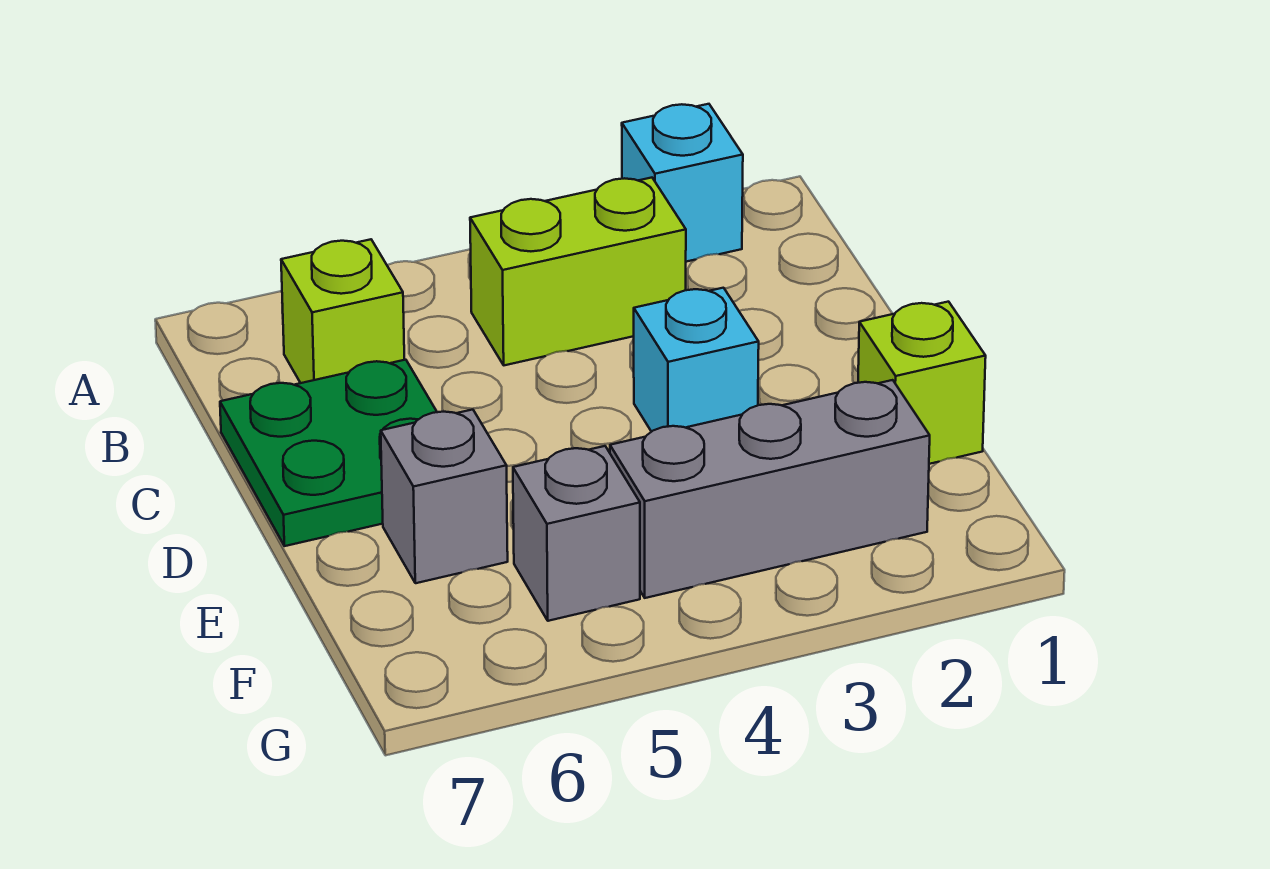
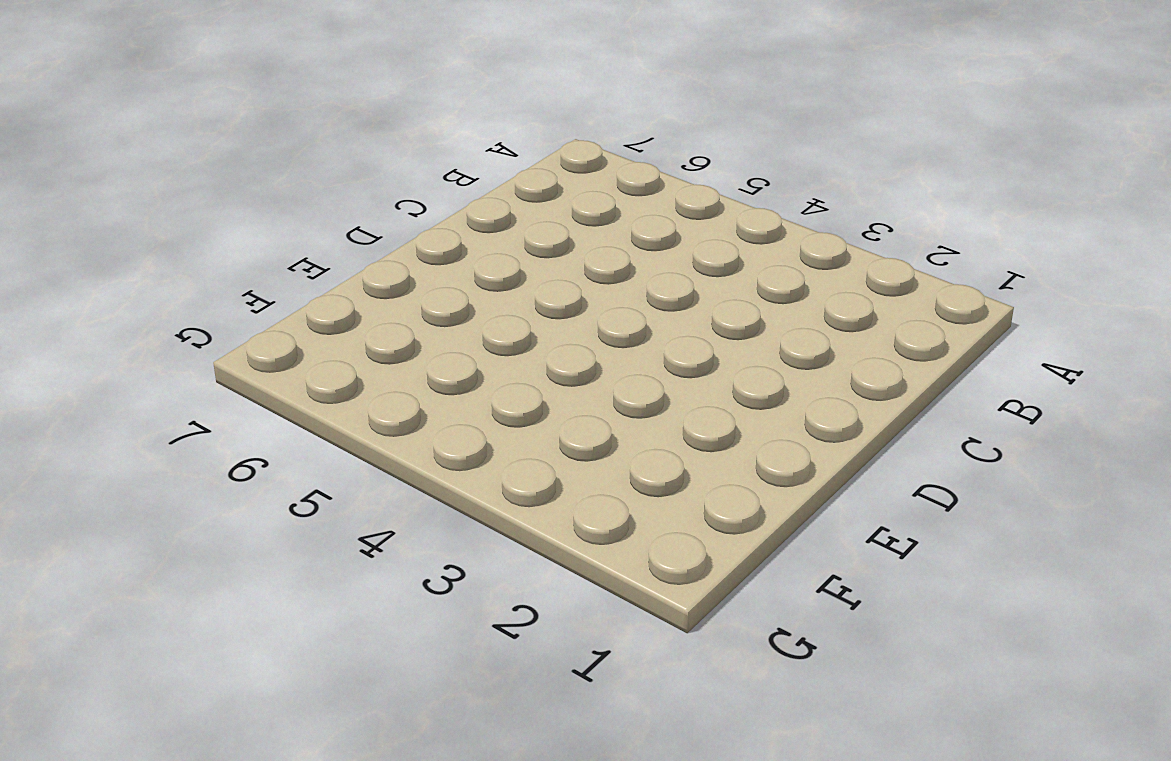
none -> cyan 1x1 brick [622,104,743,262]
none -> lime 1x2 brick [470,178,686,365]

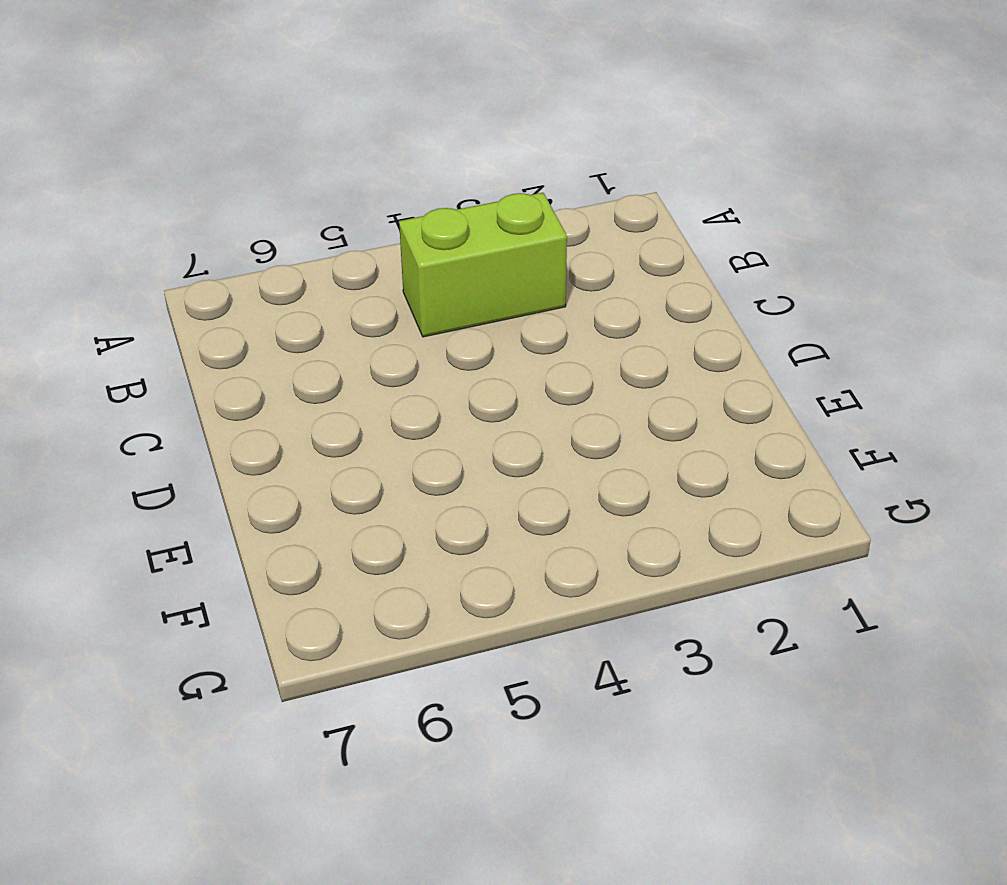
none -> cyan 1x1 brick [622,104,743,262]
none -> lime 1x1 brick [281,239,404,383]

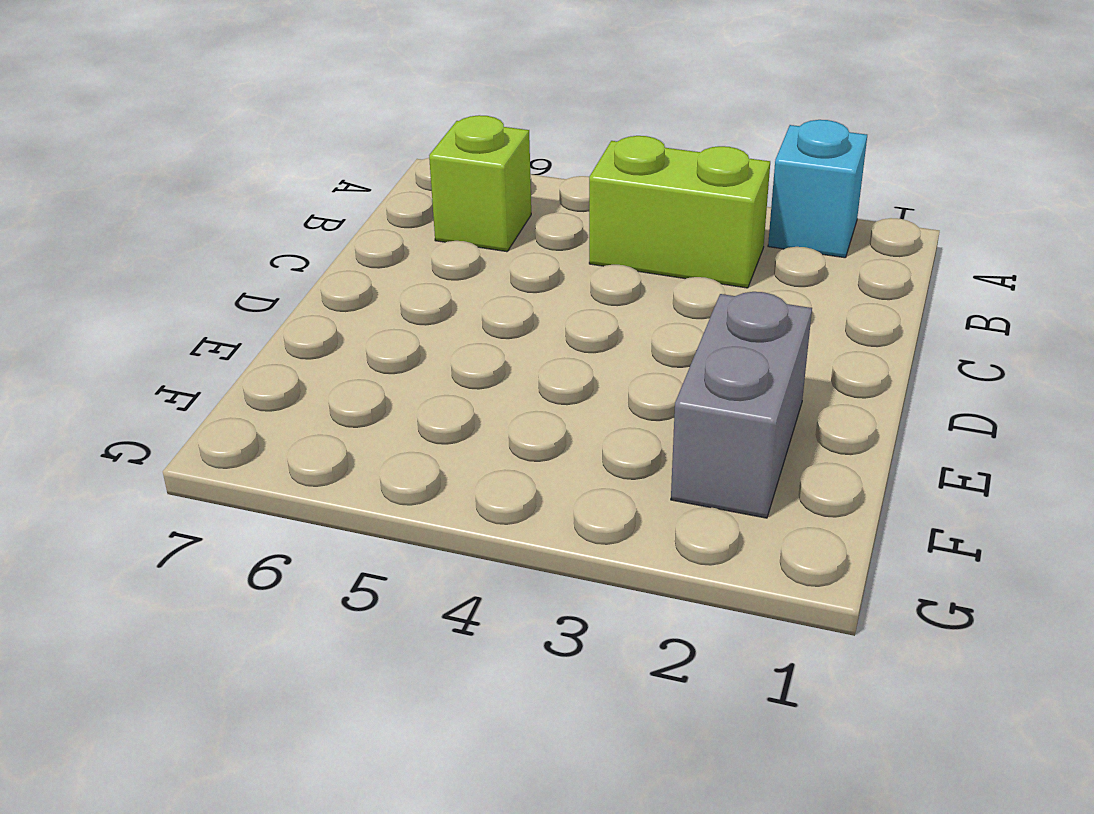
grey 1x2 brick [671,292,812,518] -> grey 1x3 brick [610,380,930,598]
none -> green 2x2 plate [220,360,437,546]
none -> cyan 1x1 brick [634,288,759,432]

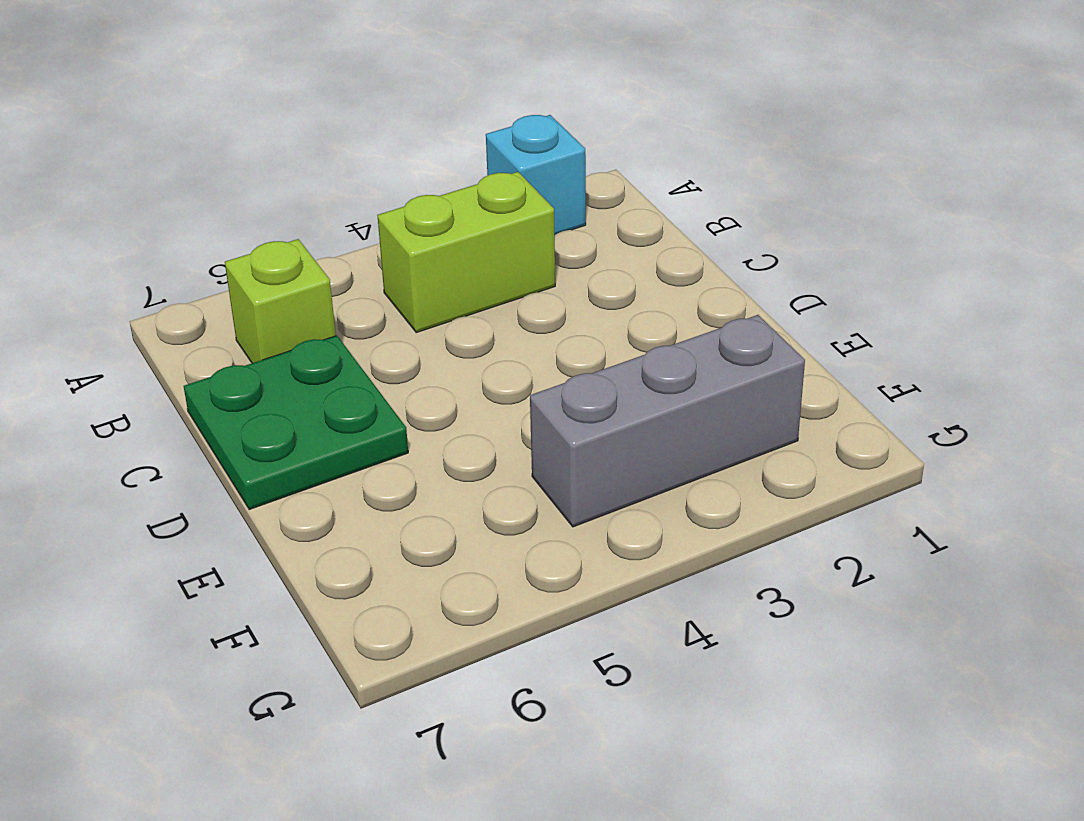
none -> cyan 1x1 brick [634,288,759,432]
none -> lime 1x1 brick [858,302,986,464]

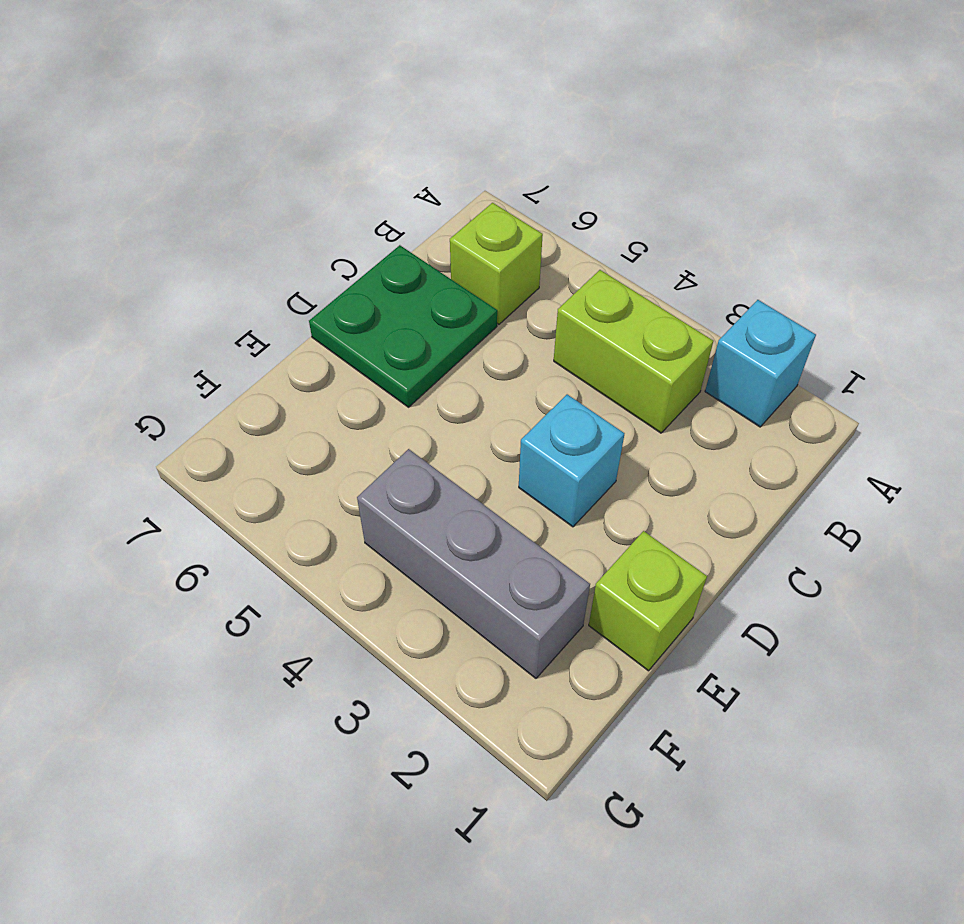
none -> grey 1x1 brick [381,410,508,583]
none -> grey 1x1 brick [513,446,640,621]

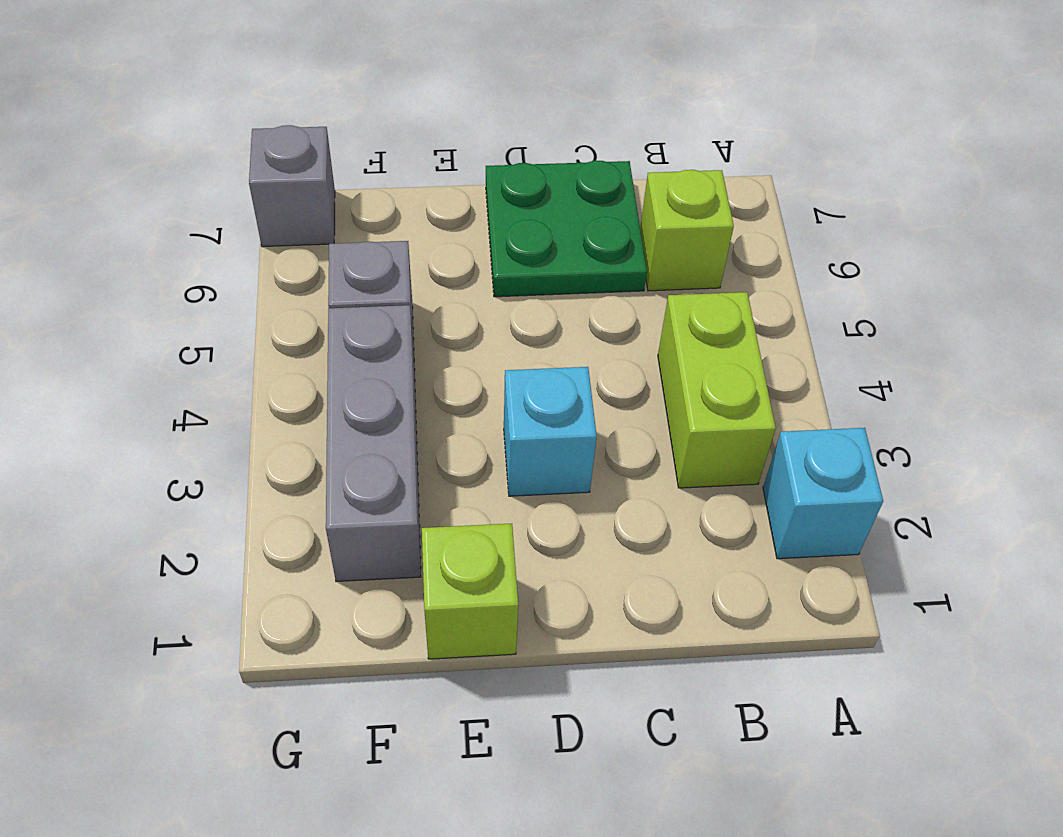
grey 1x1 brick [249,125,335,247] -> grey 1x1 brick moved to [381,410,508,583]

